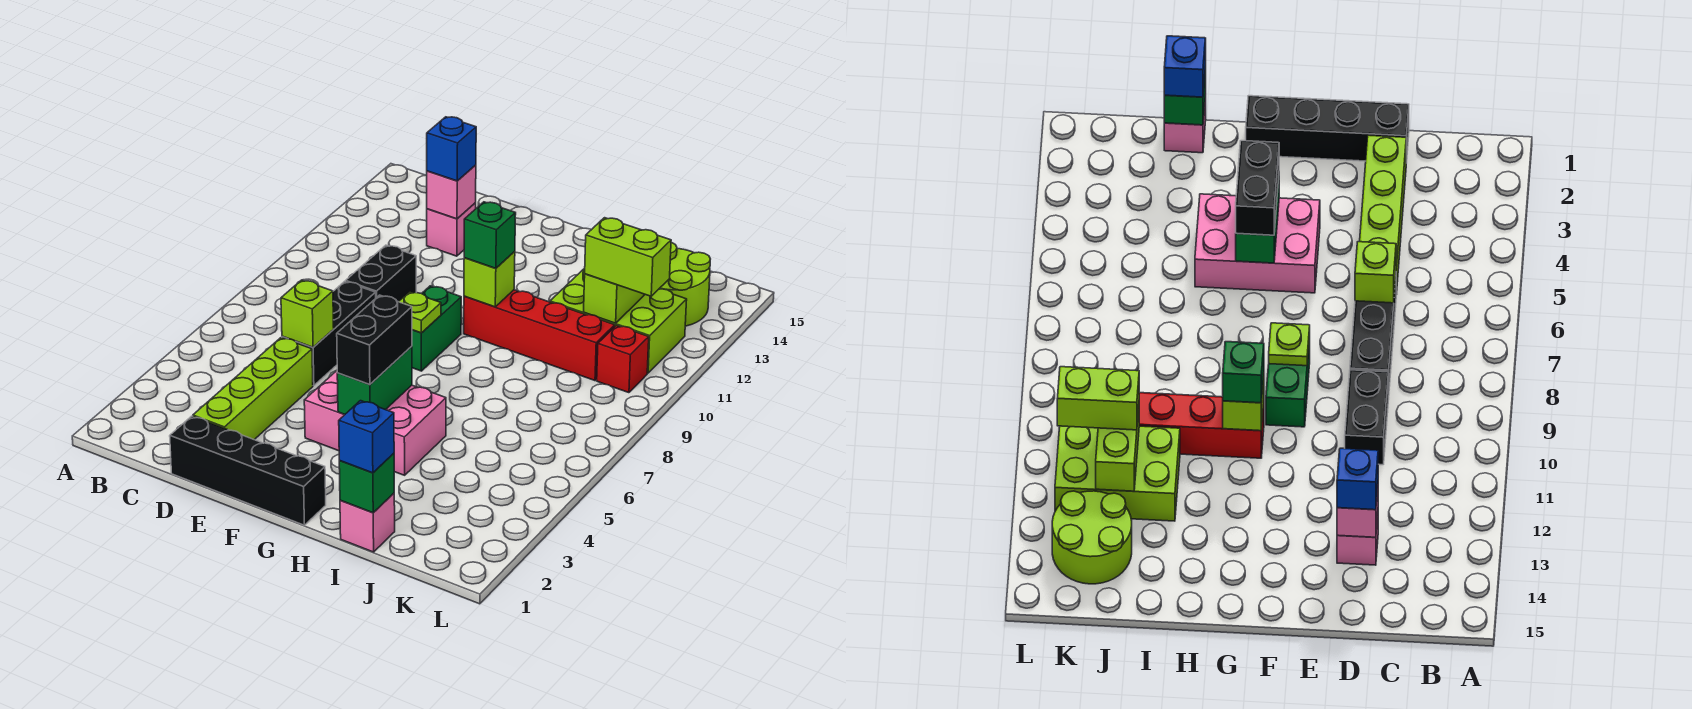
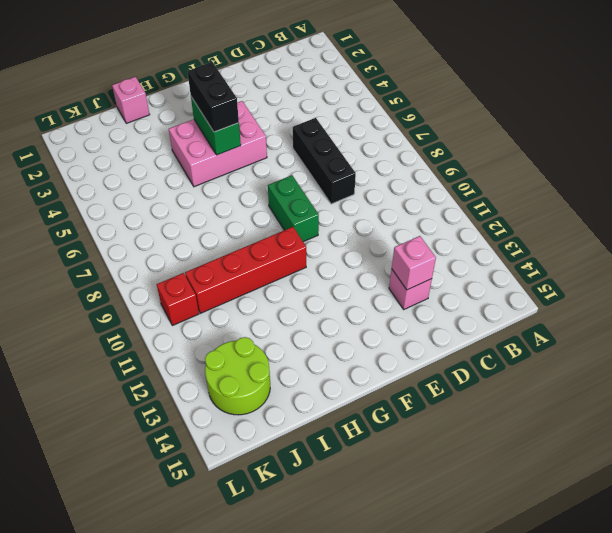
none -> black 1x4 brick [170,416,326,525]
none -> lime 1x4 brick [193,338,313,440]
none -> black 1x2 brick [346,245,416,302]

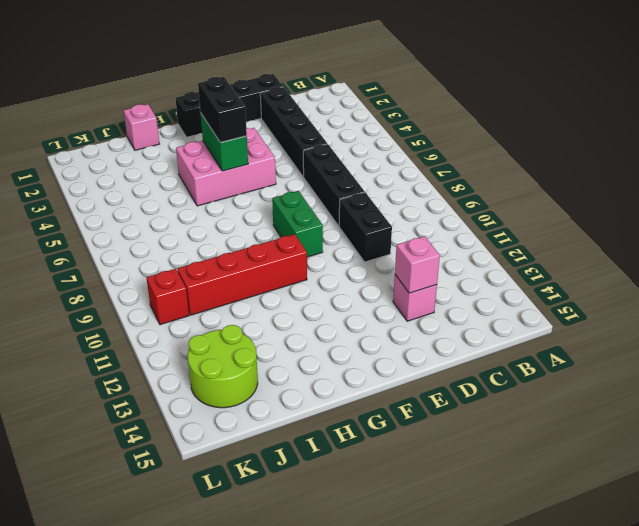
black 1x4 brick [260,87,327,177] -> lime 1x4 brick [193,338,313,440]
none -> lime 2x3 brick [550,268,687,373]
none -> lime 1x1 brick [281,280,334,347]
none -> lime 1x1 plate [399,292,441,333]

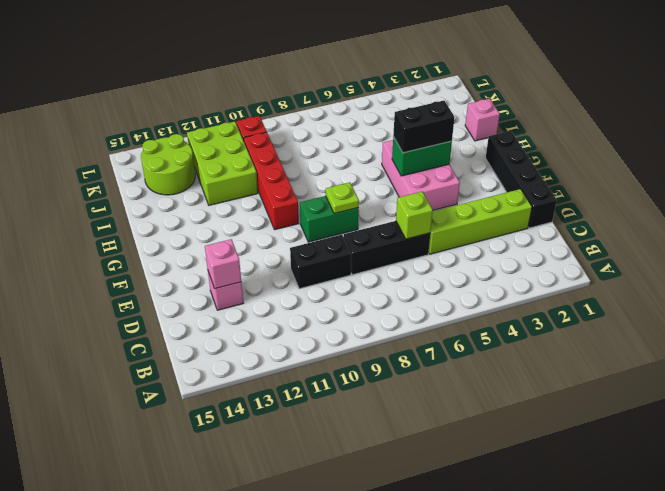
none -> lime 1x1 brick [464,251,515,307]
none -> green 1x1 brick [339,453,394,513]
none -> lime 1x2 brick [584,274,645,323]

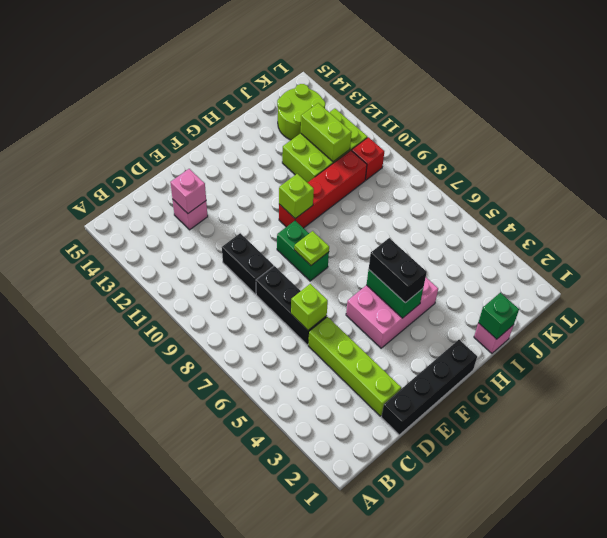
none -> blue 1x1 brick [427,117,476,181]
none -> green 1x1 brick [464,202,516,269]
none -> blue 1x1 brick [339,401,394,473]

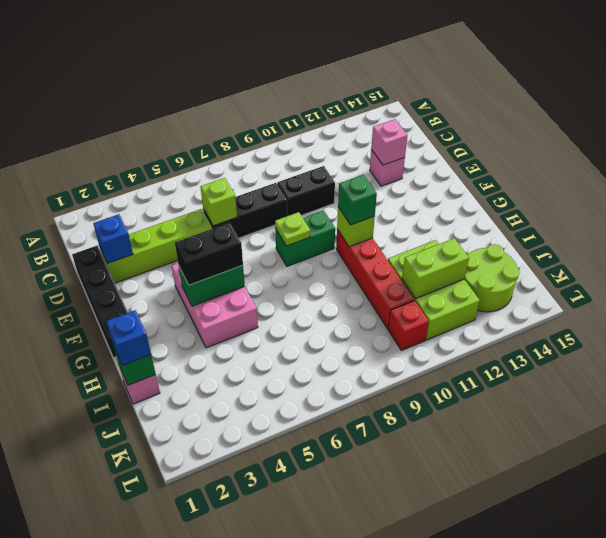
blue 1x1 brick [93,214,133,264] -> blue 1x1 brick moved to [427,117,476,181]
none -> lime 1x2 brick [585,218,671,296]

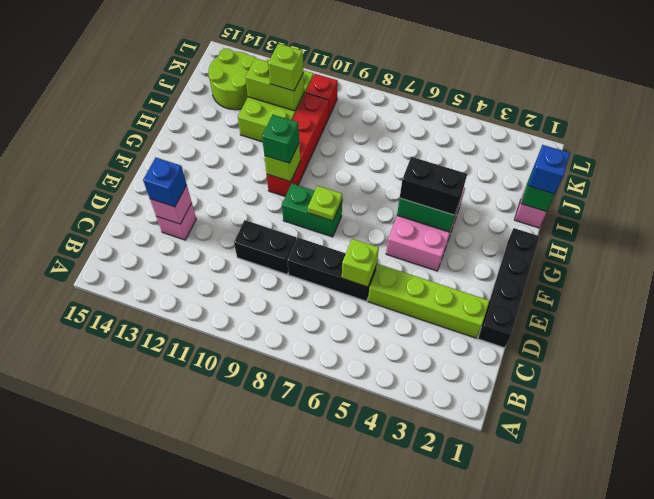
lime 1x1 brick [268,43,304,91] -> lime 1x2 brick [585,218,671,296]

